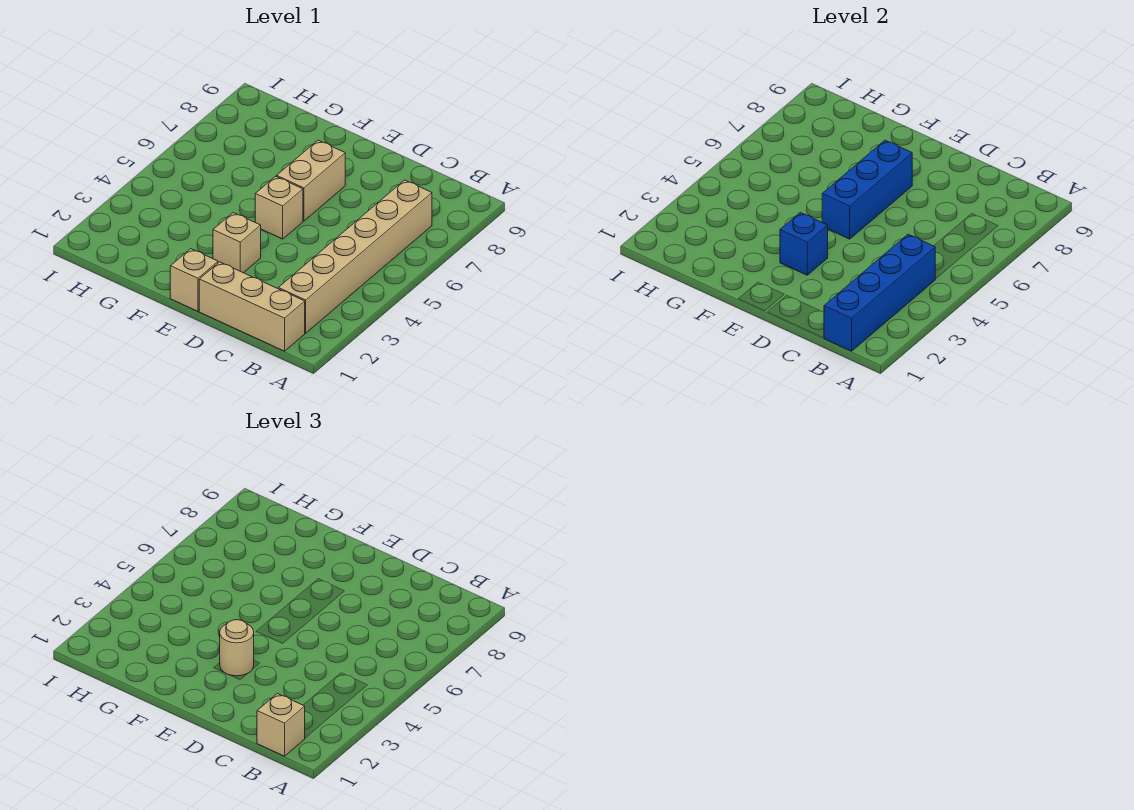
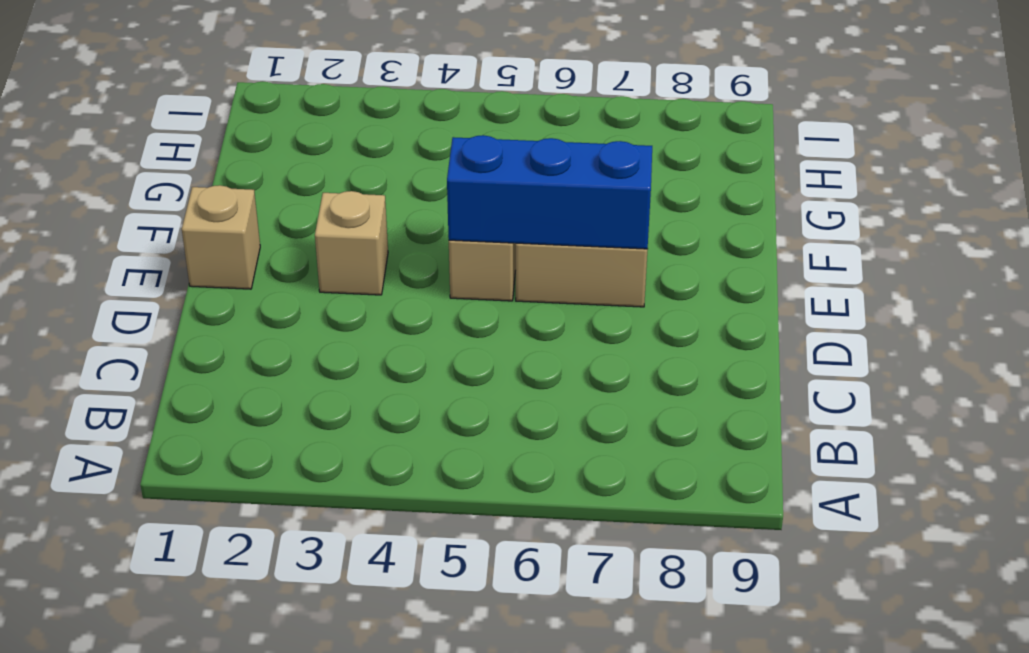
none -> tan 1x3 brick [199,262,305,351]
none -> tan 1x6 brick [278,180,432,333]

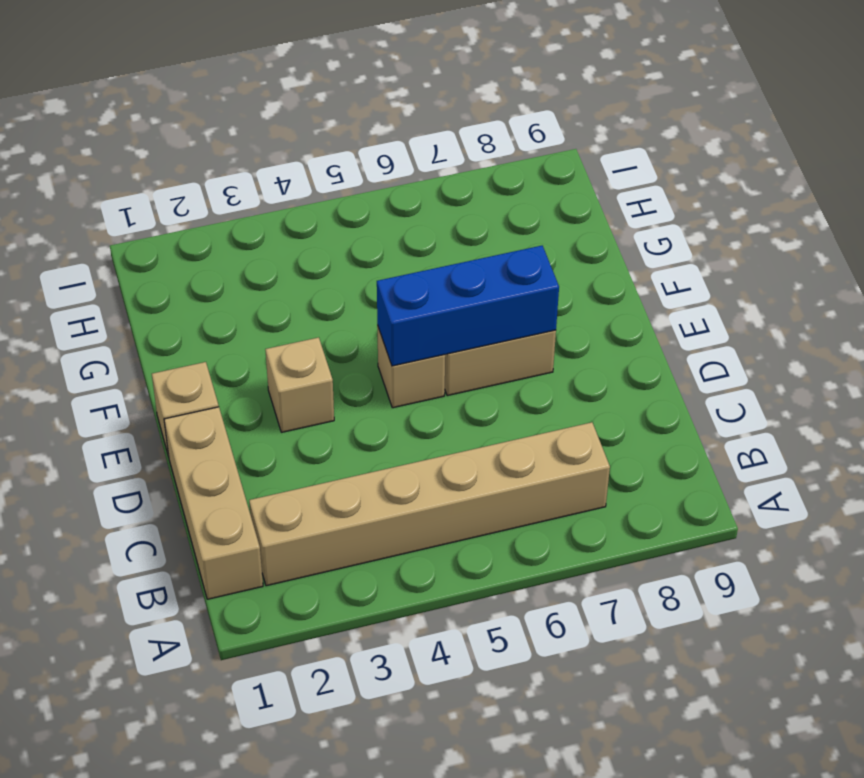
none -> blue 1x4 brick [824,234,935,351]
none -> blue 1x1 brick [780,213,828,275]

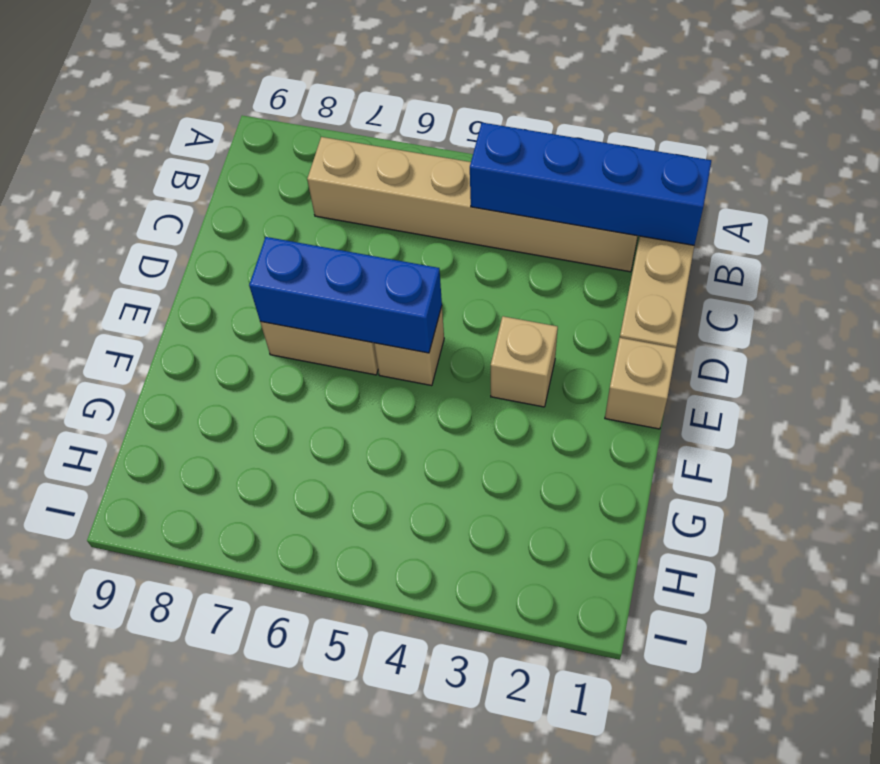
none -> blue 1x1 brick [780,213,828,275]
none -> tan 1x1 brick [257,693,305,756]

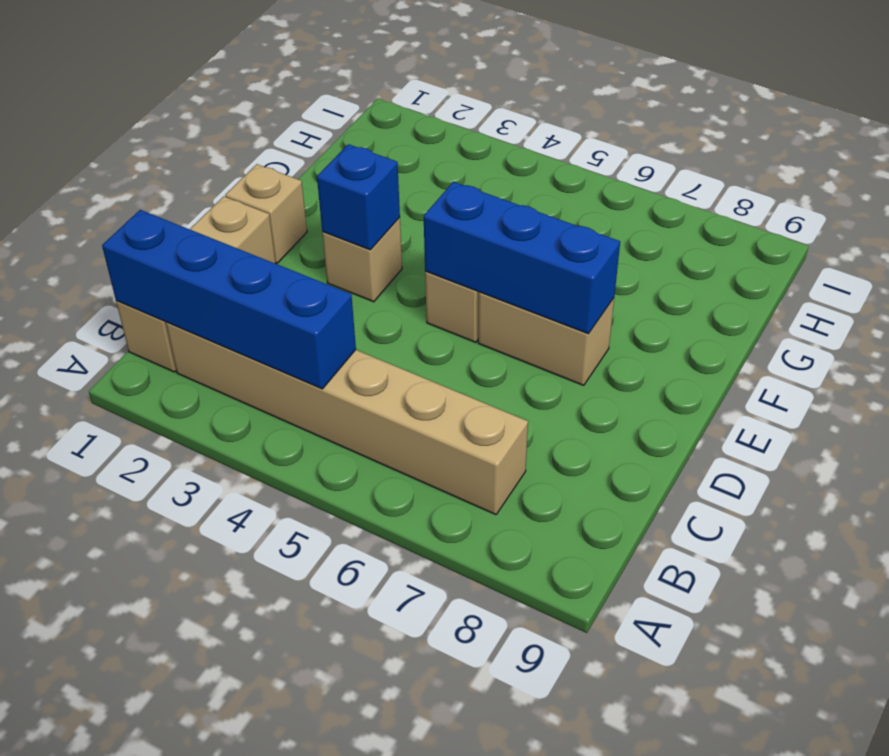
none -> tan 1x1 brick [257,693,305,756]
none -> tan 1x1 round brick [220,620,254,676]

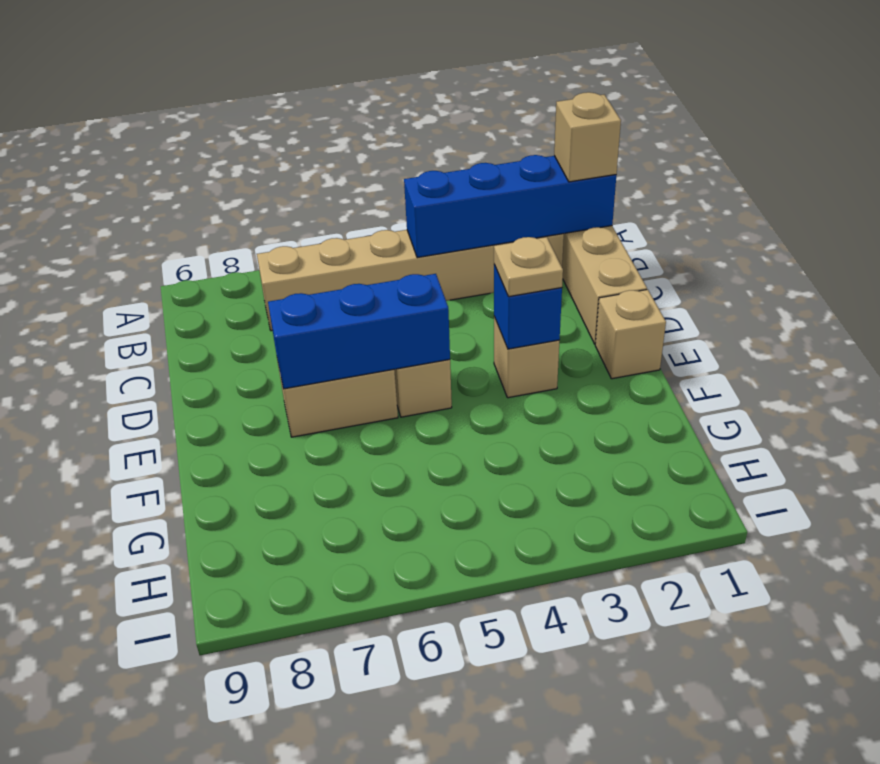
tan 1x1 plate [494,237,563,297] -> tan 1x1 round brick [220,620,254,676]

